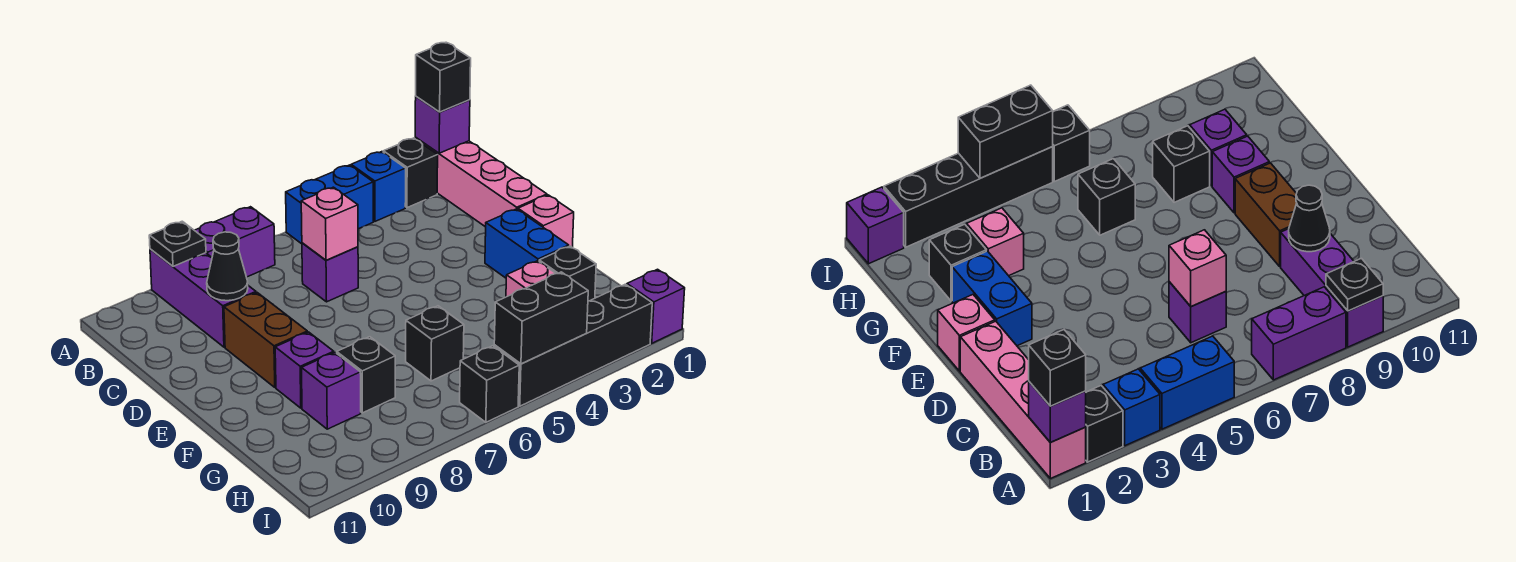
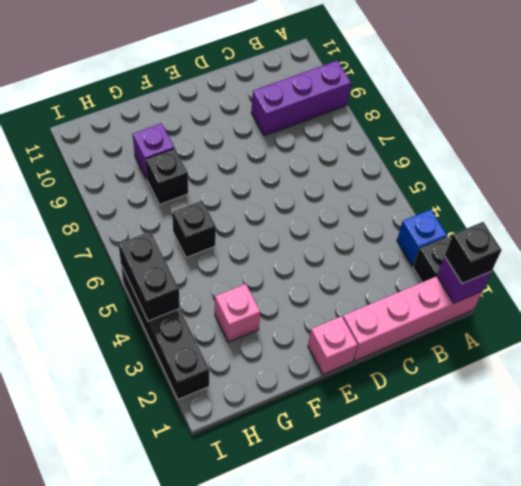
none -> blue 1x2 brick [286,165,373,244]
none -> purple 1x2 brick [195,207,275,277]
none -> purple 1x1 brick [302,243,358,302]

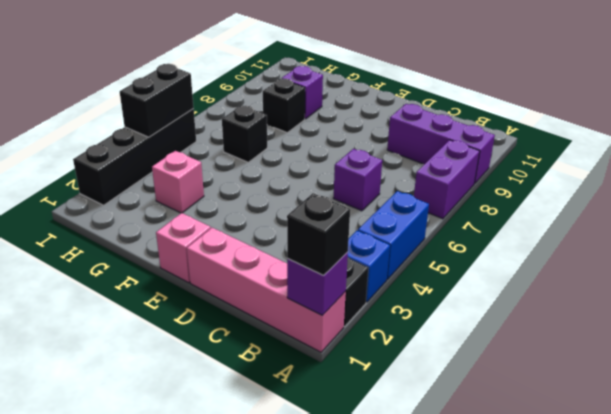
none -> brown 1x2 brick [224,293,307,387]
none -> blue 1x2 brick [485,209,569,278]
none -> purple 1x1 brick [275,332,334,408]

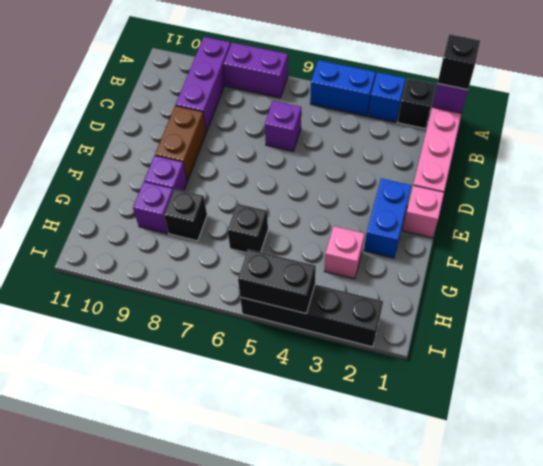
none -> black 1x1 brick [539,246,596,301]
none -> purple 1x1 brick [627,269,685,343]
none -> black 1x1 brick [460,346,519,422]

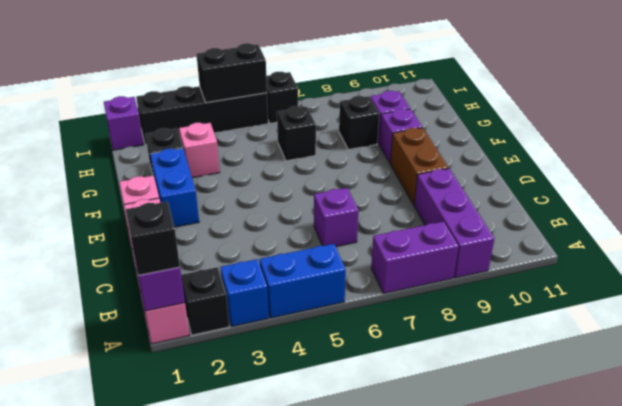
none -> black 1x1 plate [149,221,206,266]
none -> pink 1x1 brick [301,187,358,260]
none -> black 1x1 cone [207,232,248,301]

